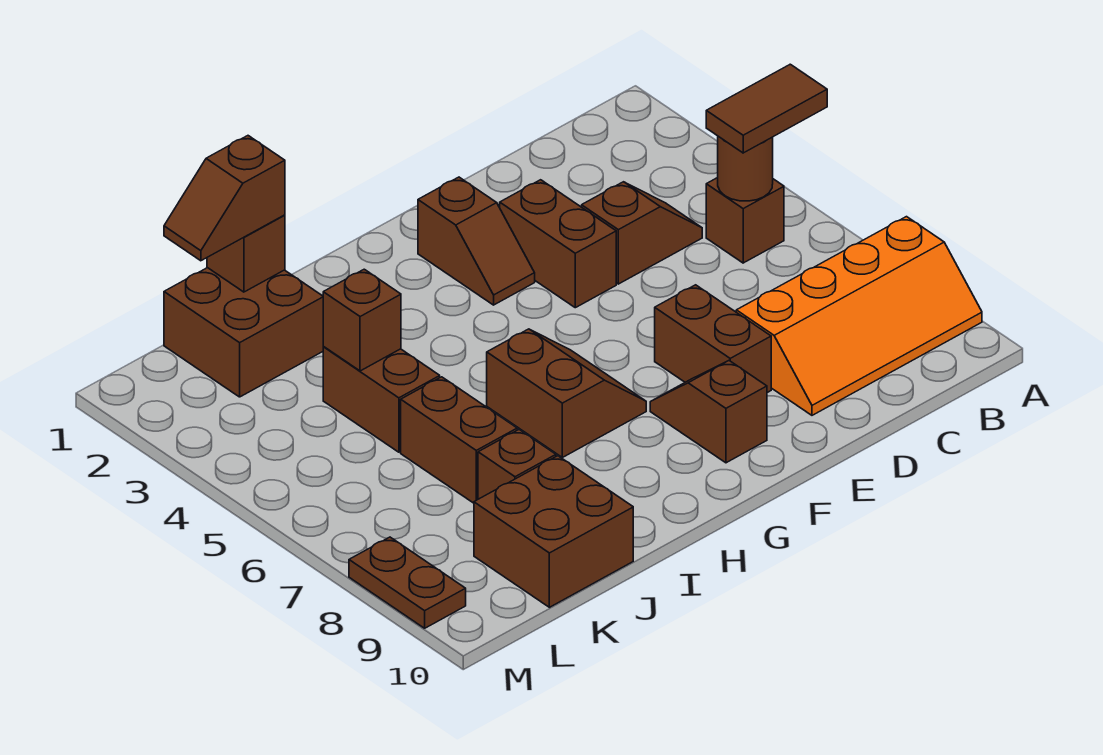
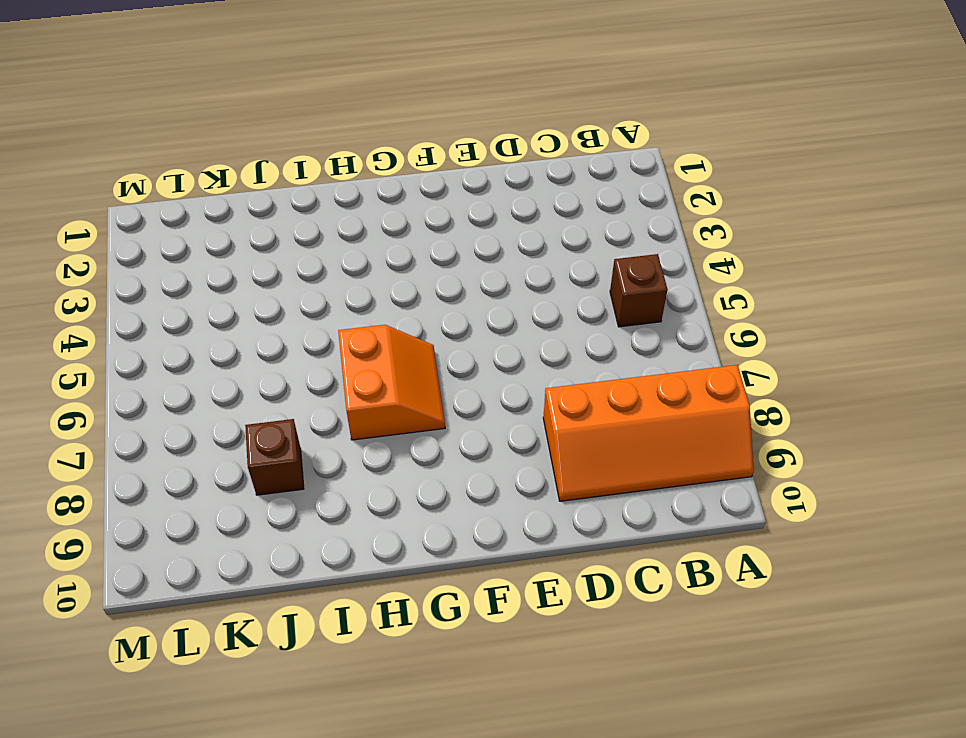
orange 2x2 slope [338,325,445,440] -> brown 2x2 slope [487,329,646,457]
none -> brown 1x2 slope [582,182,702,284]
none -> brown 1x2 brick [500,180,616,308]
none -> brown 1x2 brick [655,285,771,393]

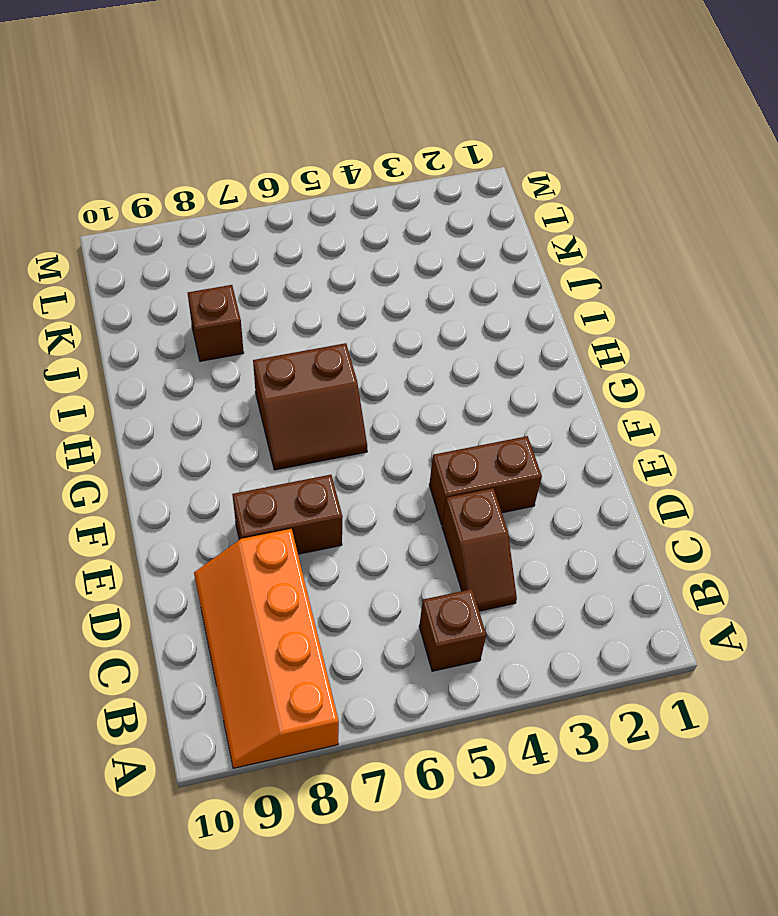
none -> brown 1x2 slope [418,177,535,305]
none -> brown 1x2 slope [650,361,767,463]
none -> brown 2x2 brick [164,268,324,397]

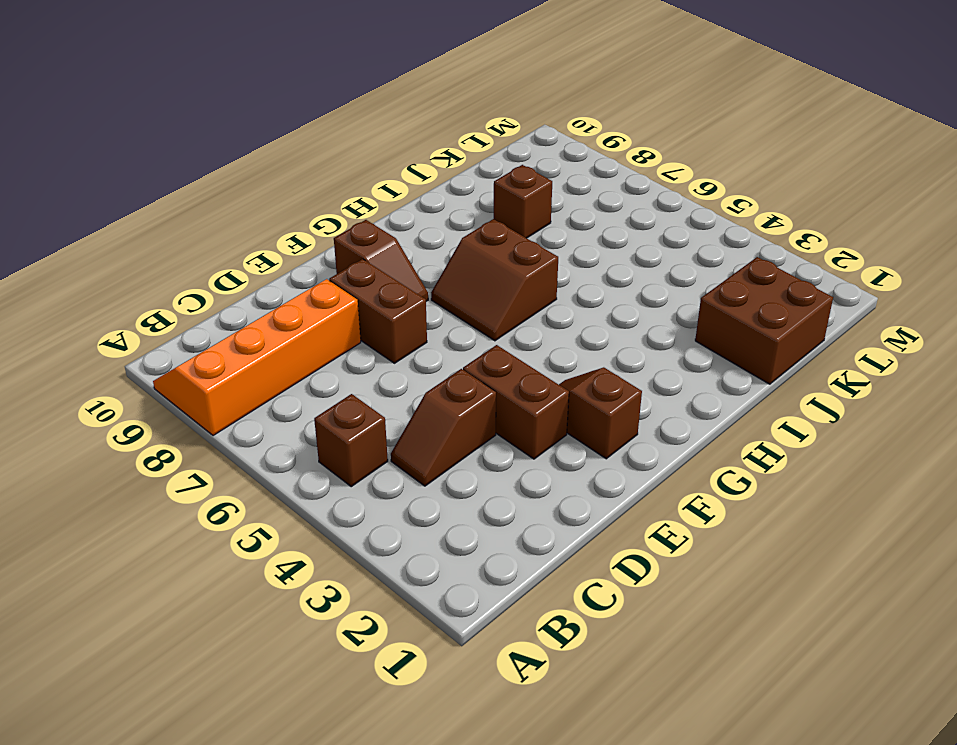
none -> brown 1x2 brick [323,347,440,452]
none -> brown 1x2 brick [401,377,517,503]
none -> brown 2x2 brick [474,456,633,607]

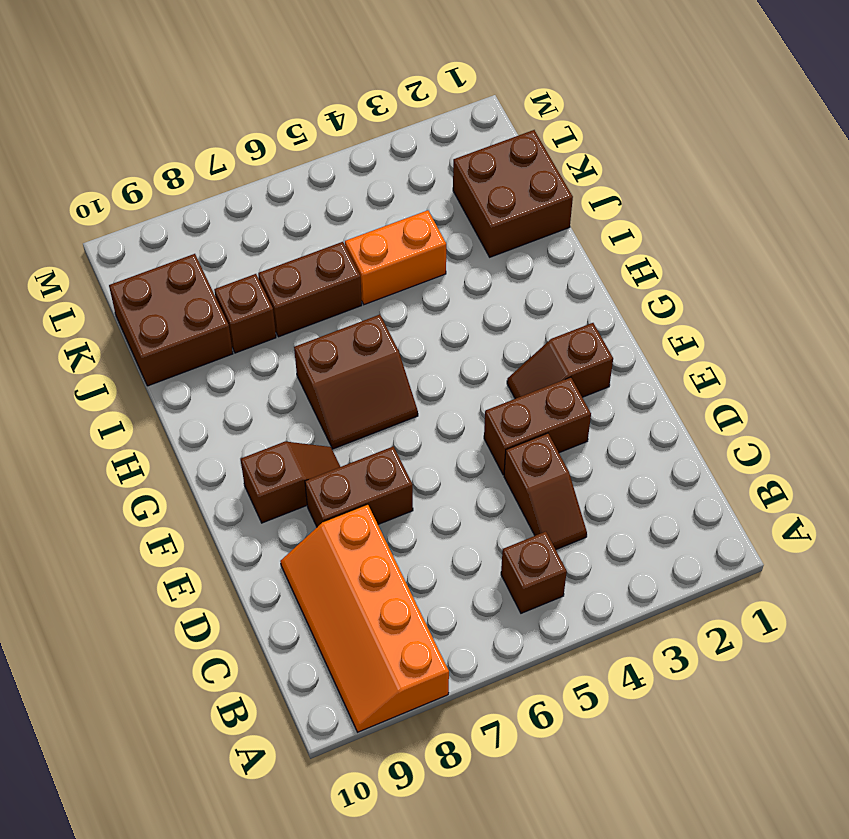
orange 1x2 brick [345,210,446,305] -> brown 1x2 brick [323,347,440,452]
none -> brown 1x2 plate [349,537,466,628]
none -> brown 1x1 round brick [718,136,773,201]
none -> brown 1x1 brick [207,215,285,292]

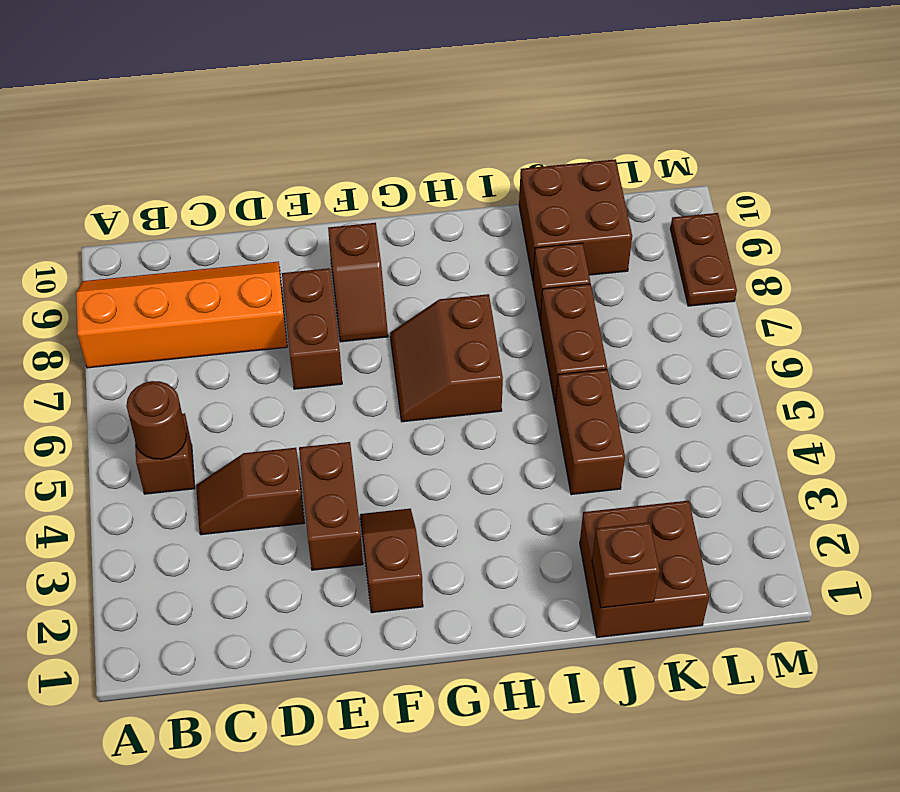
none -> brown 1x1 brick [323,269,401,371]
none -> brown 1x2 tile [706,64,827,153]
none -> brown 1x2 slope [164,136,285,261]

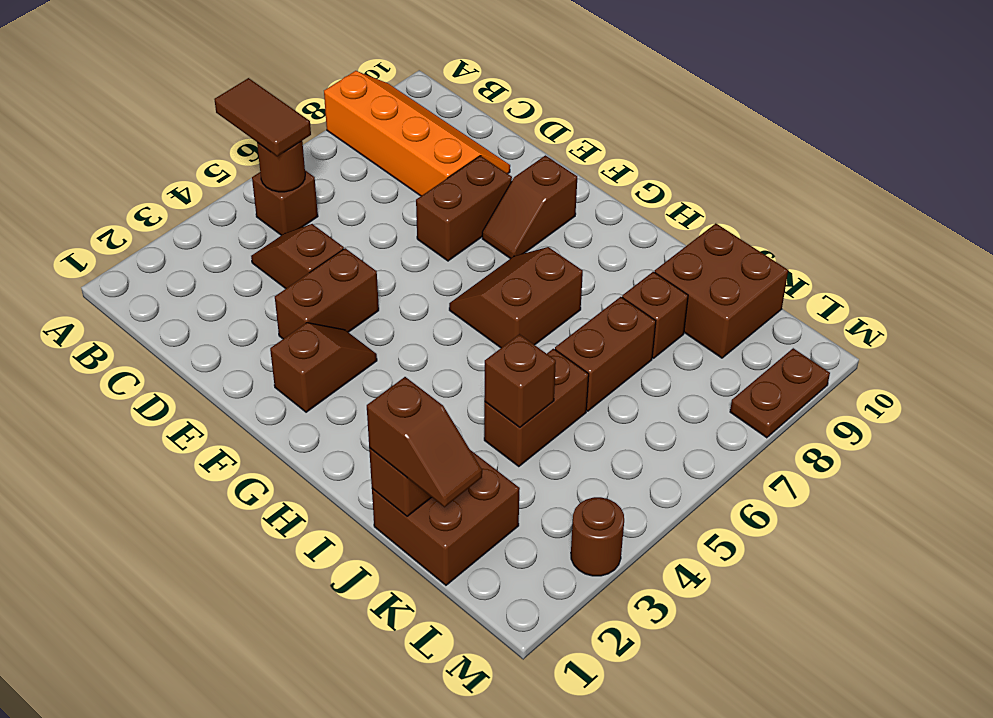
brown 1x1 round brick [571,497,624,576] -> none

